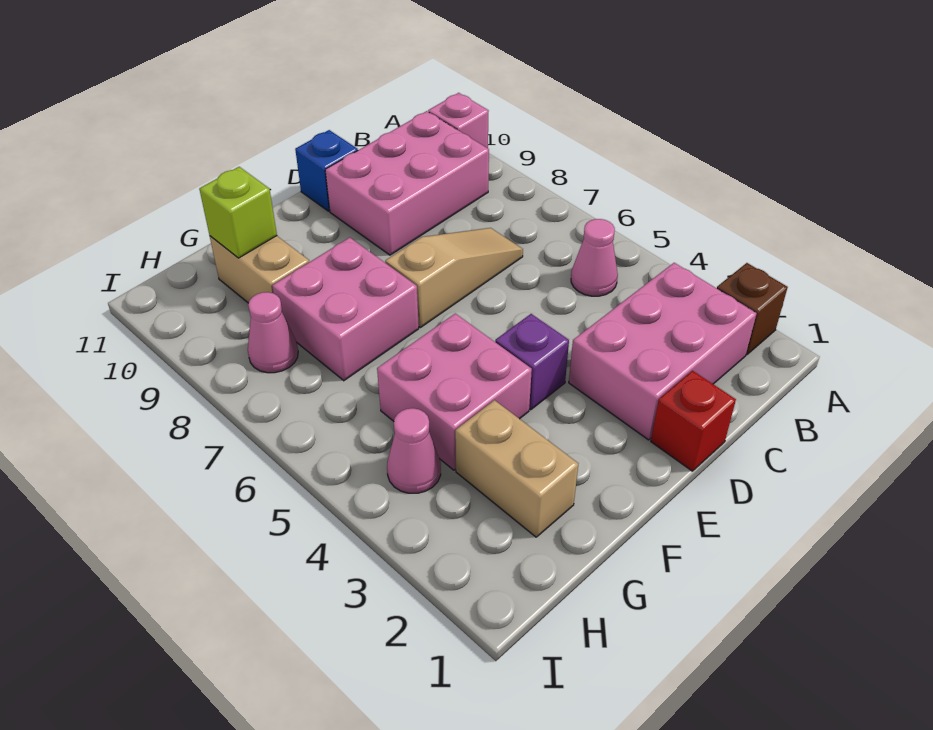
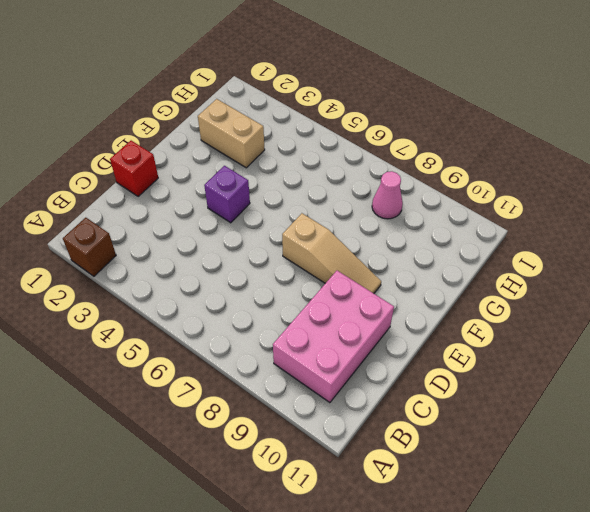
tan 1x3 slope [282,213,381,293] -> tan 1x3 slope turned to [385,228,523,328]
none -> pink 1x1 brick [428,93,489,148]
none -> pink 2x3 brick [569,263,757,440]
none -> pink 1x1 cone [571,219,618,296]

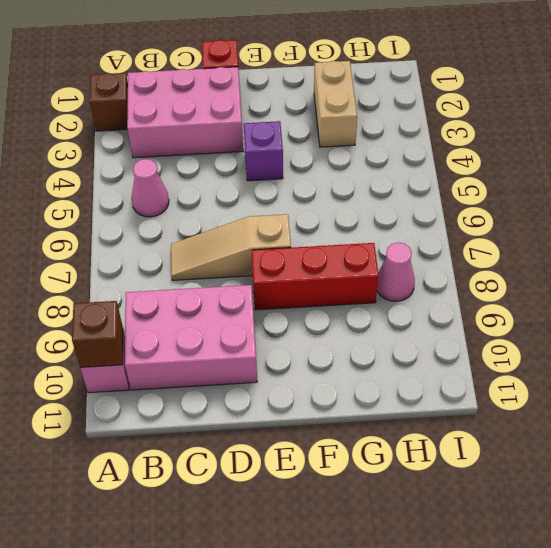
brown 1x1 brick [72,301,123,368] -> none
red 1x3 brick [252,243,379,310] -> pink 2x2 brick [272,237,419,381]
none -> blue 1x1 brick [295,130,358,211]
none -> pink 2x2 brick [377,314,532,470]
none -> tan 1x2 brick [210,236,309,303]

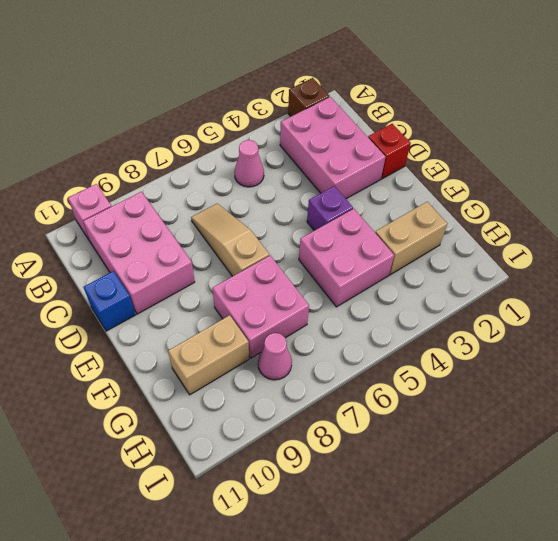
none -> pink 1x1 cone [387,408,441,493]
none -> lime 1x1 brick [199,167,277,258]

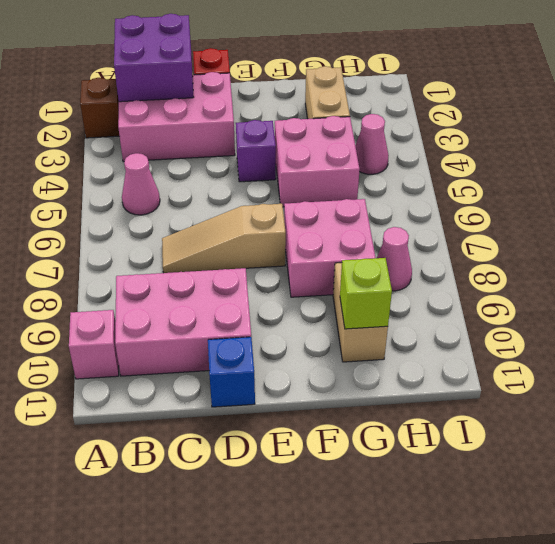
purple 2x2 brick [114,14,193,102] -> none

